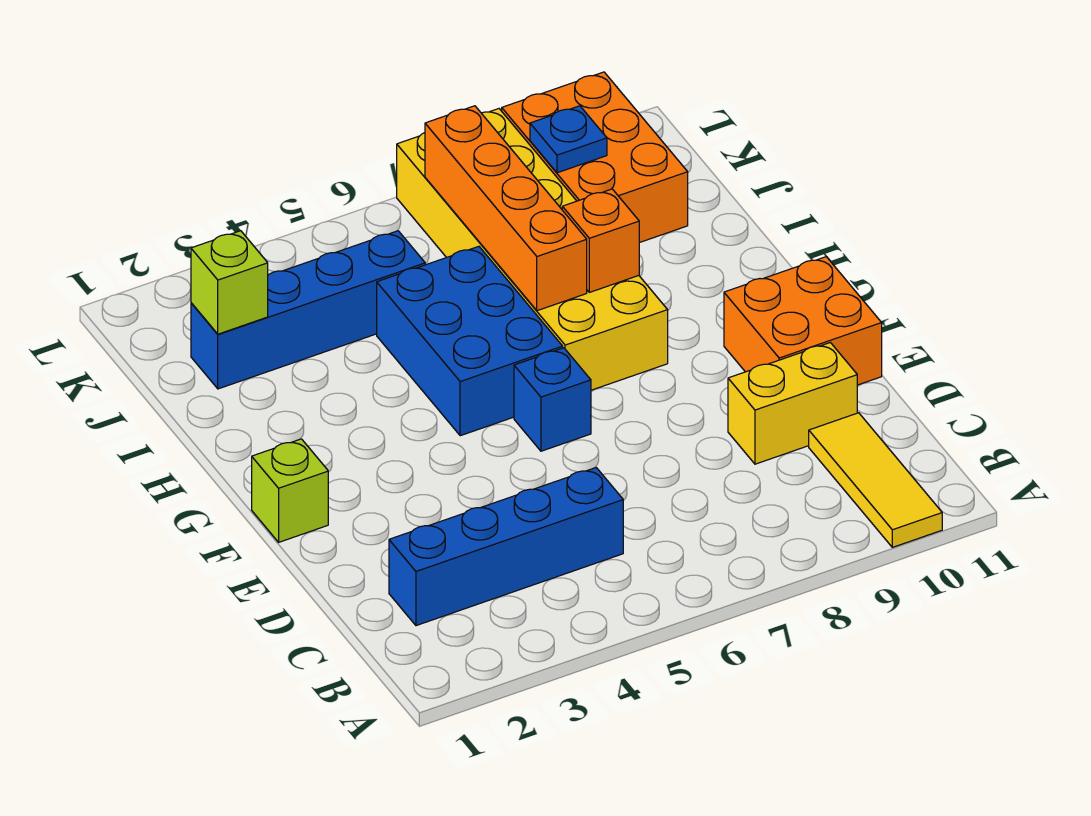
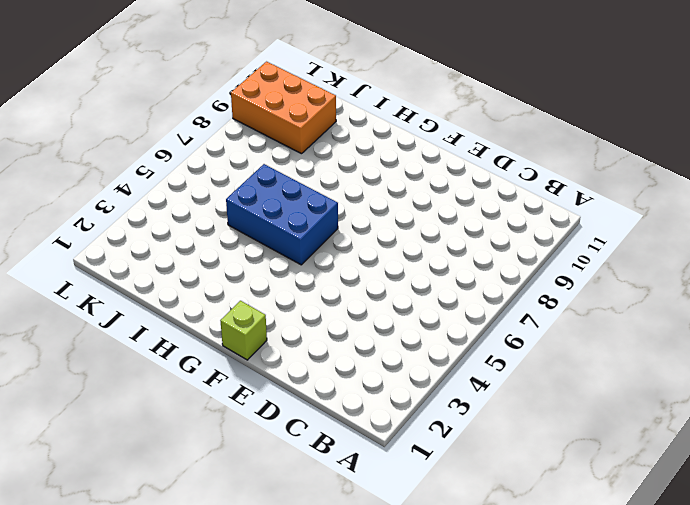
none -> yellow 1x3 tile [809,413,942,547]
none -> blue 1x4 brick [389,468,623,626]
none -> yellow 1x2 brick [728,343,857,464]

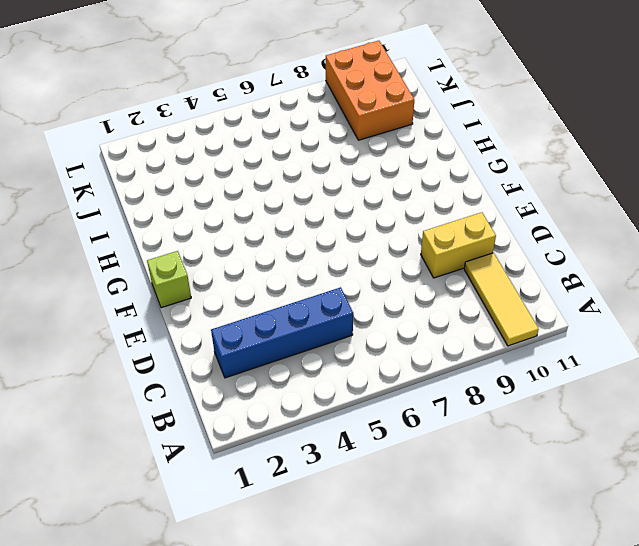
none -> orange 2x2 brick [724,257,882,385]
none -> blue 1x1 brick [514,348,591,451]
none -> blue 2x3 brick [377,246,563,436]

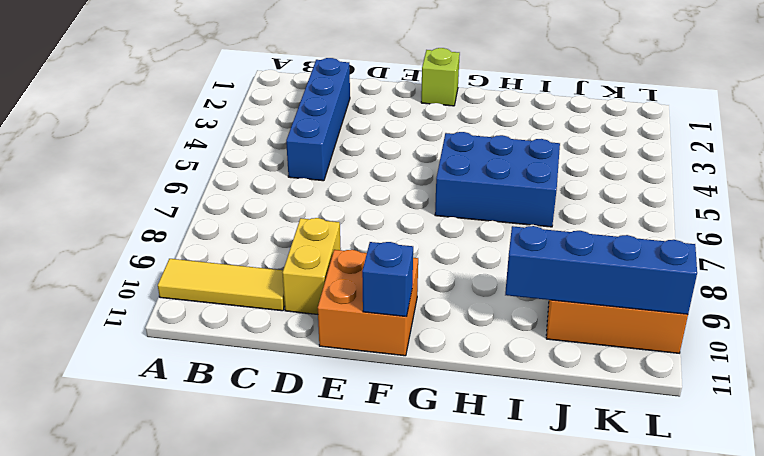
blue 1x1 brick [362,242,413,317] -> blue 1x1 brick moved to [514,348,591,451]
blue 1x4 brick [505,226,697,314] -> blue 1x4 brick turned to [191,231,425,389]
none -> yellow 2x6 brick [397,109,668,390]
none -> orange 1x4 brick [425,106,587,311]
none -> orange 1x1 brick [562,189,639,292]

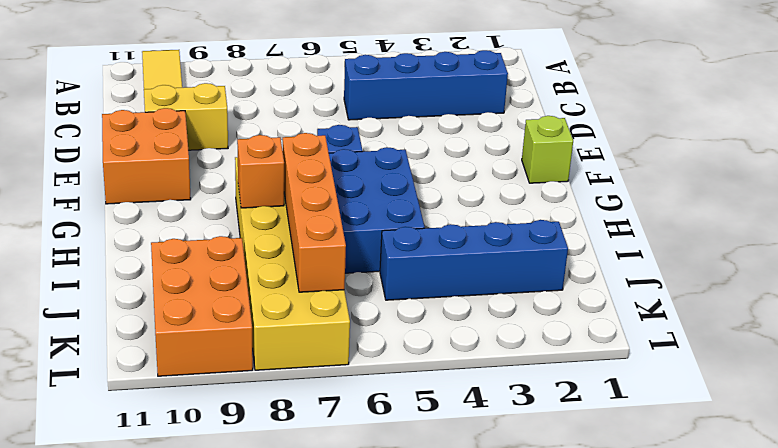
none -> lime 1x1 brick [191,231,268,334]
none -> blue 1x1 plate [530,106,607,173]

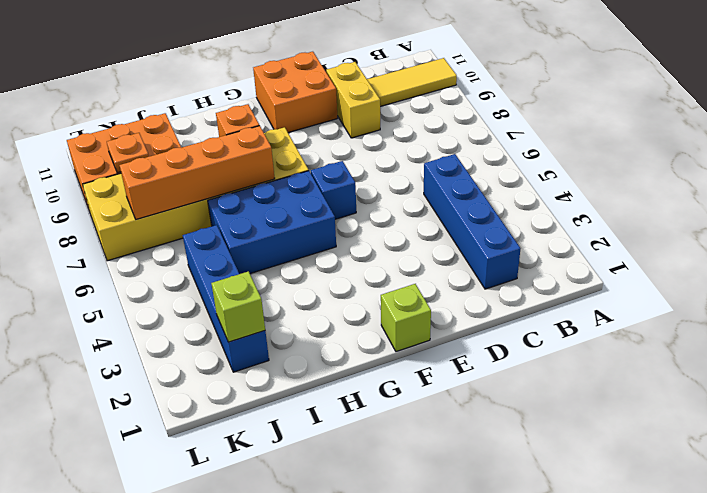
orange 1x1 plate [107,133,149,173] -> blue 1x1 plate [530,106,607,173]

